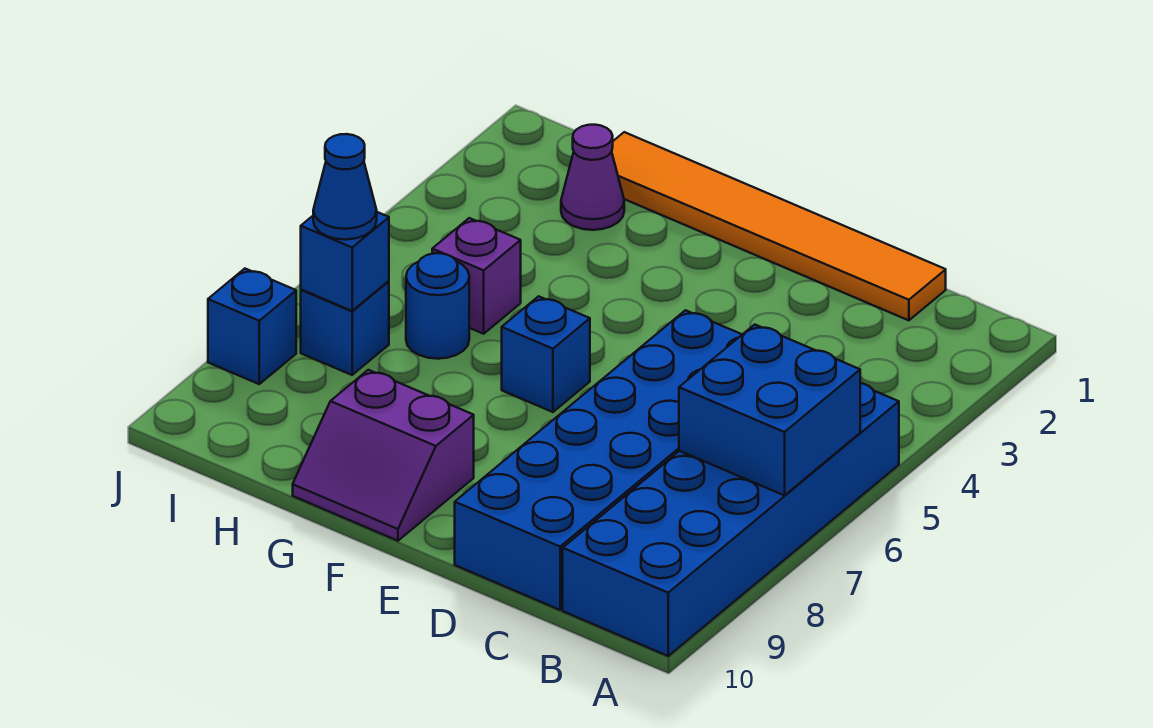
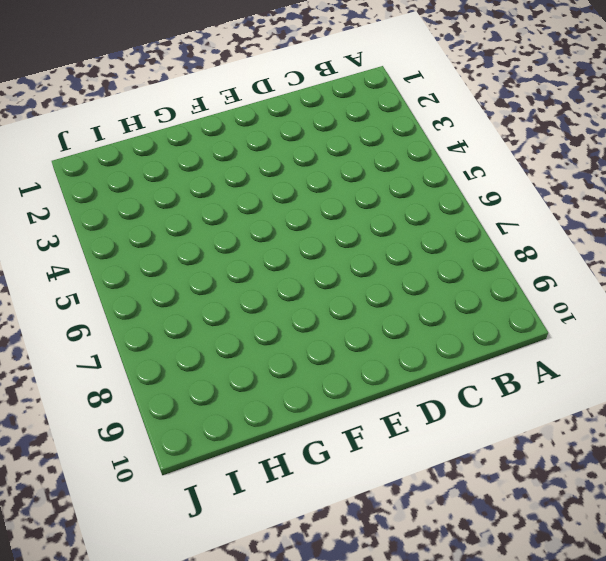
none -> blue 2x6 brick [563,383,899,656]
none -> orange 1x6 tile [612,132,946,320]
none -> blue 2x6 brick [455,310,742,610]

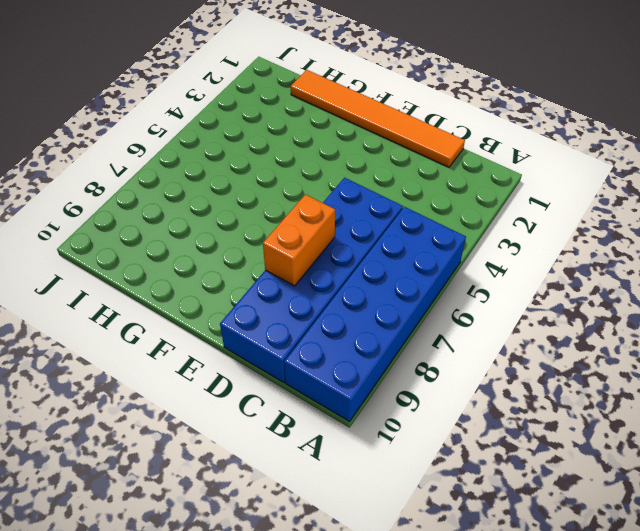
orange 1x2 brick [263,195,335,286] -> none
none -> blue 1x1 brick [502,296,590,412]
none -> purple 2x2 slope [293,370,474,541]
none -> purple 1x1 cone [561,125,624,230]

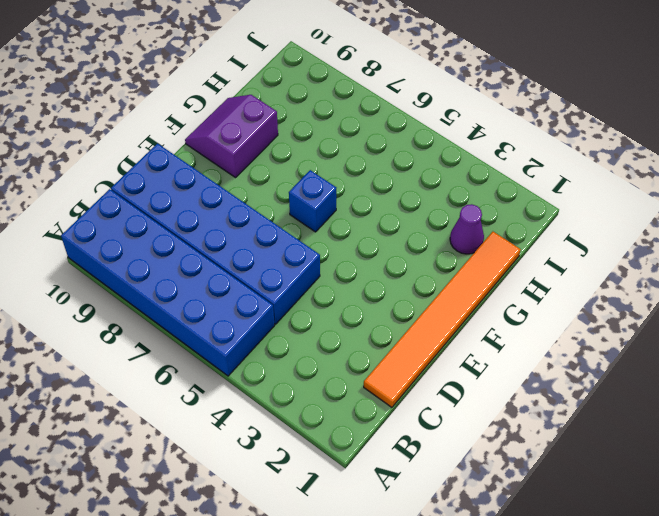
none -> purple 1x1 brick [432,218,521,334]
none -> blue 1x1 round brick [406,253,469,359]
none -> blue 1x1 brick [301,281,389,375]

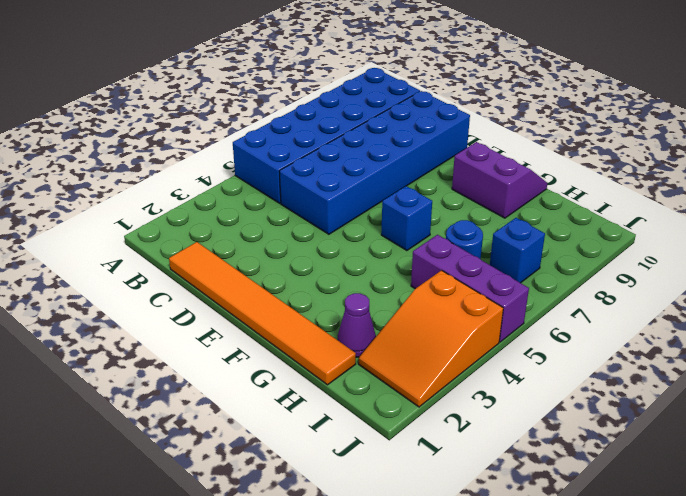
purple 1x3 brick [411,235,529,342] -> purple 1x1 brick [432,218,521,334]
orange 2x3 slope [358,270,503,407] -> none
none -> blue 1x1 brick [208,269,296,384]
none -> blue 2x2 brick [679,325,860,495]
none -> blue 1x1 brick [301,212,389,311]

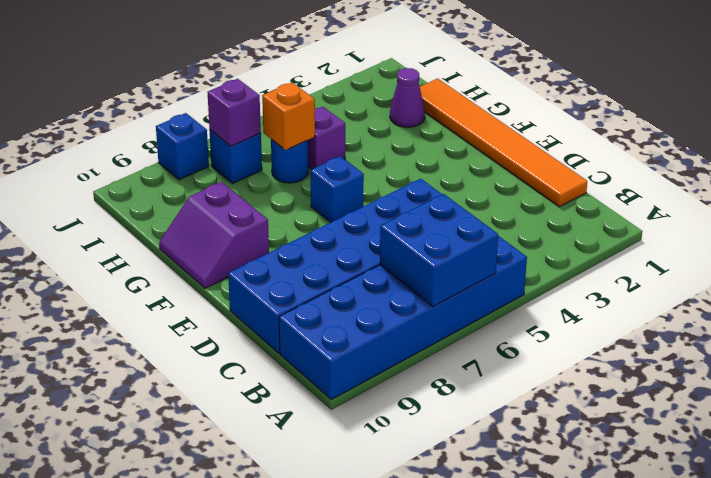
orange 1x1 brick [262,82,315,150] -> none
purple 1x1 brick [208,79,261,146] -> blue 1x1 brick [301,212,389,311]
none -> blue 1x1 cone [313,134,377,240]

